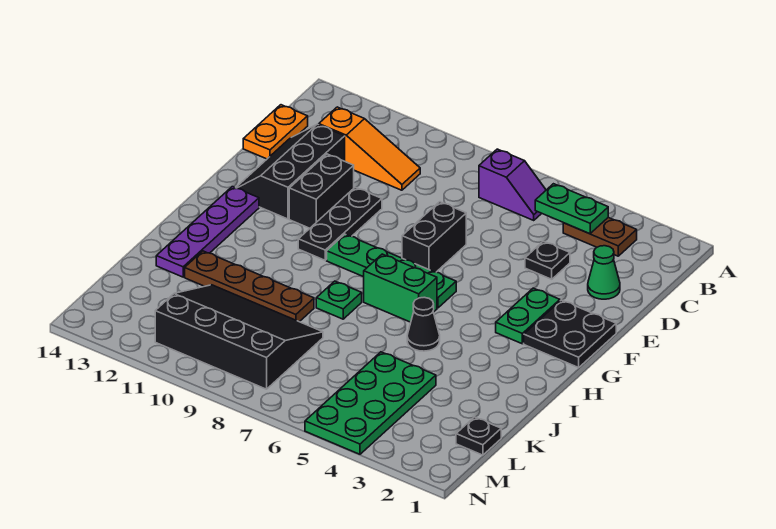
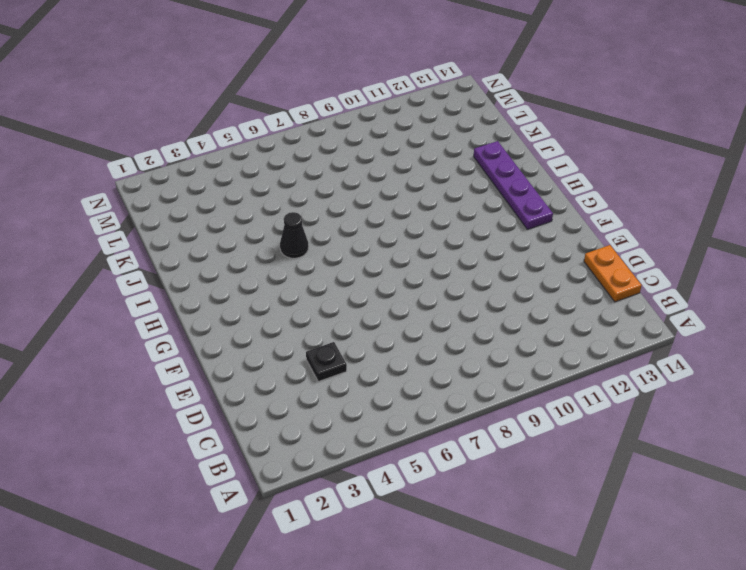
none -> brown 1x2 plate [563,218,637,256]
none -> purple 1x2 slope [479,149,546,220]
none -> orange 1x3 slope [319,107,420,190]

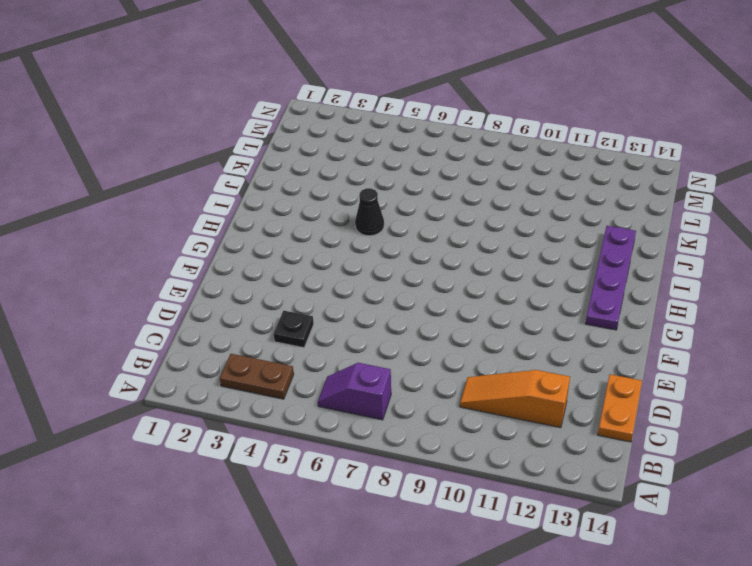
none -> green 1x1 cone [588,246,620,299]
none -> black 2x3 slope [236,124,345,219]
none -> black 1x2 brick [402,202,466,272]

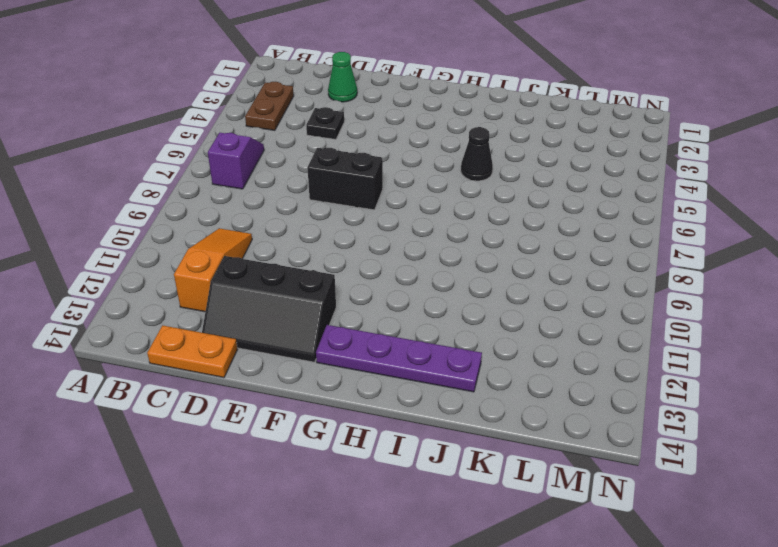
none -> black 1x3 plate [298,187,382,260]
none -> black 1x2 brick [289,154,354,228]
none -> black 2x2 plate [524,300,616,368]

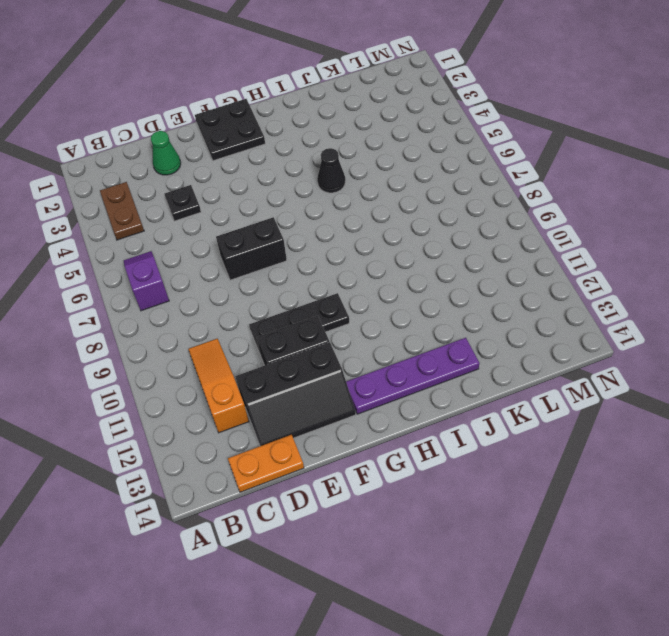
none -> green 1x2 plate [496,288,560,344]
none -> green 1x4 plate [327,234,456,308]
none -> green 1x2 brick [364,254,437,322]

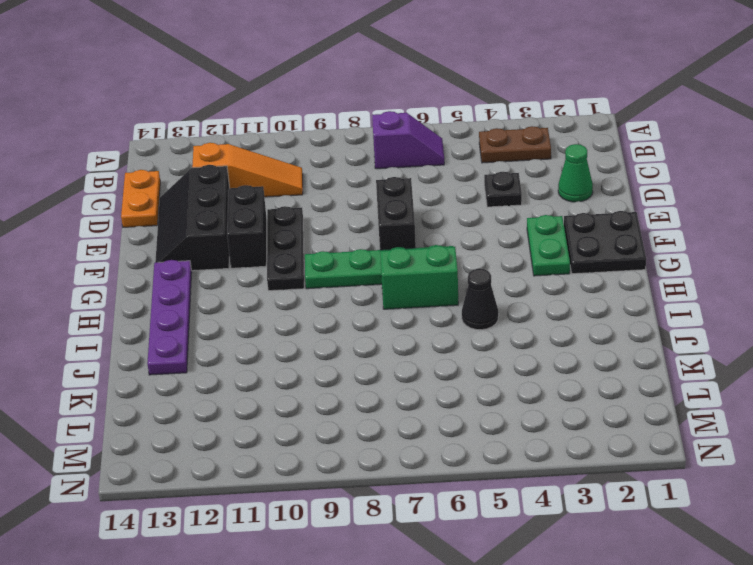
none -> green 1x1 plate [316,281,362,319]
none -> brown 1x4 plate [185,251,314,322]
none -> green 2x4 plate [305,352,436,454]

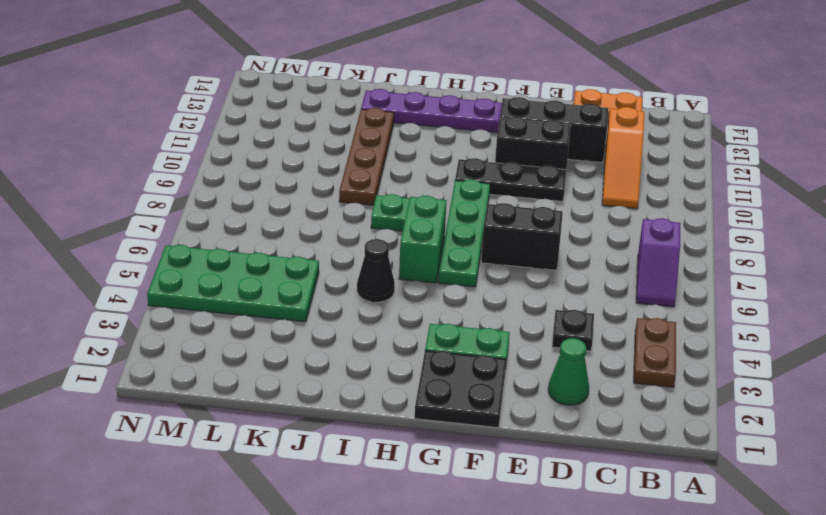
none -> black 3x4 slope [155,285,323,389]
none -> black 1x1 plate [456,417,501,455]
none -> green 1x2 plate [535,184,608,234]

